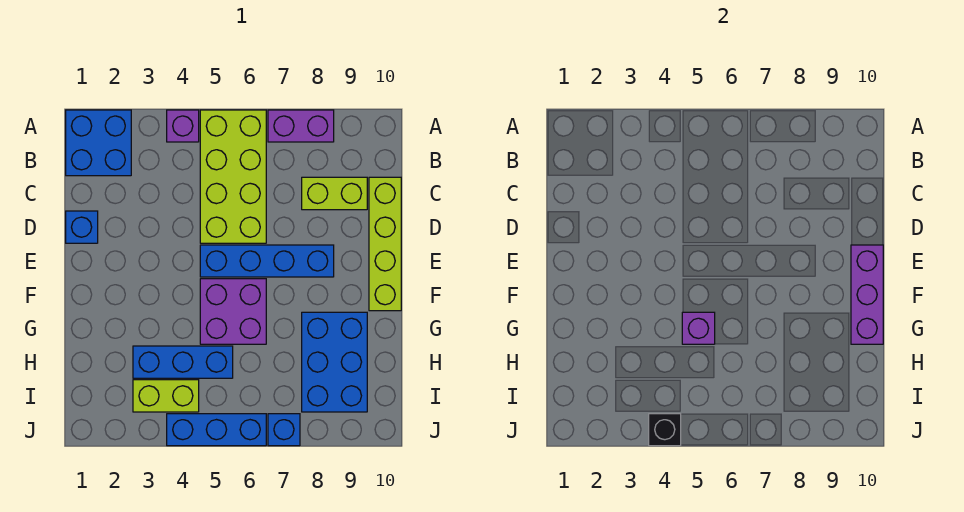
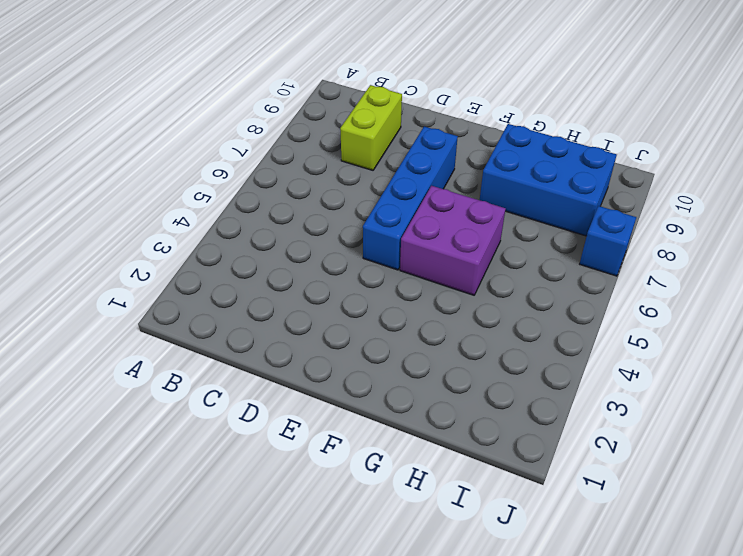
none -> blue 2x2 brick [66,110,131,176]
none -> purple 1x1 brick [167,110,199,142]
none -> lime 2x4 brick [200,110,266,243]

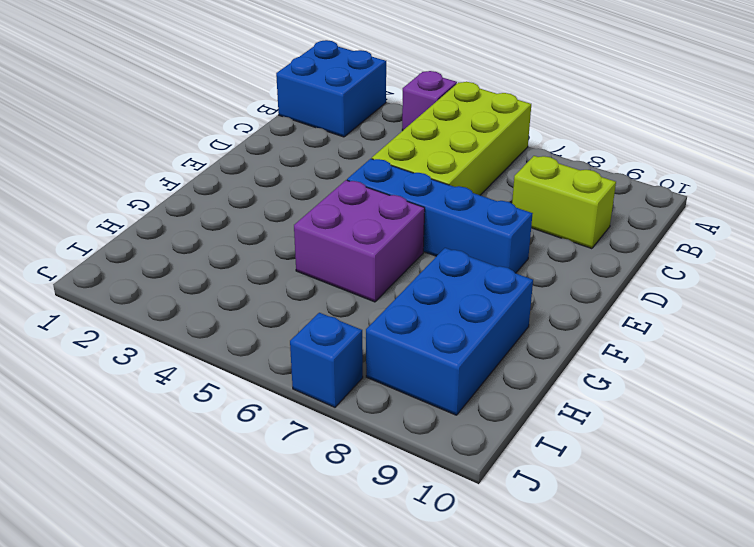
none -> purple 1x2 brick [268,110,334,142]
none -> lime 1x4 brick [369,177,401,311]
none -> blue 1x1 brick [66,211,98,243]

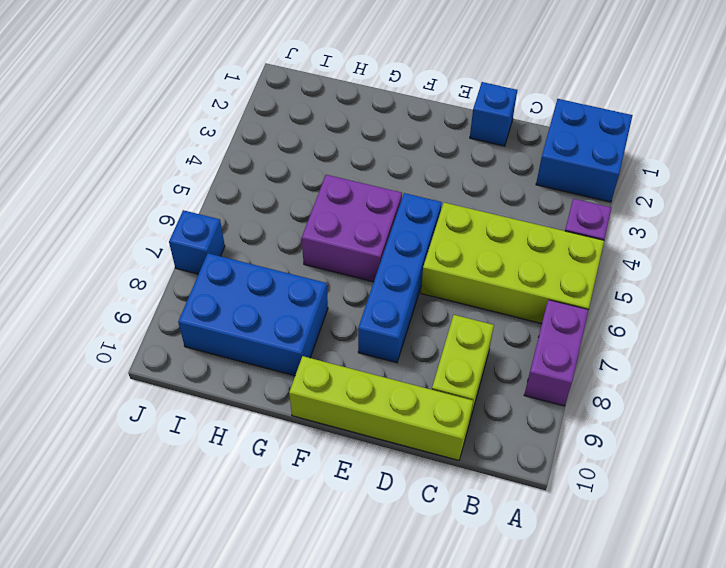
none -> blue 1x3 brick [133,346,233,378]
none -> lime 1x2 brick [133,380,199,412]
none -> blue 1x3 brick [167,414,266,446]

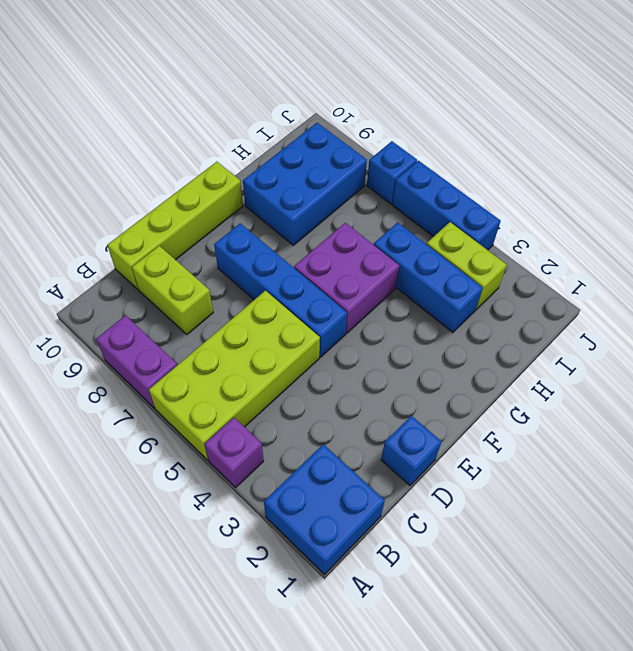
none -> purple 1x3 brick [851,245,883,344]
none -> purple 1x1 brick [682,312,715,344]
none -> black 1x1 brick [649,414,681,446]

